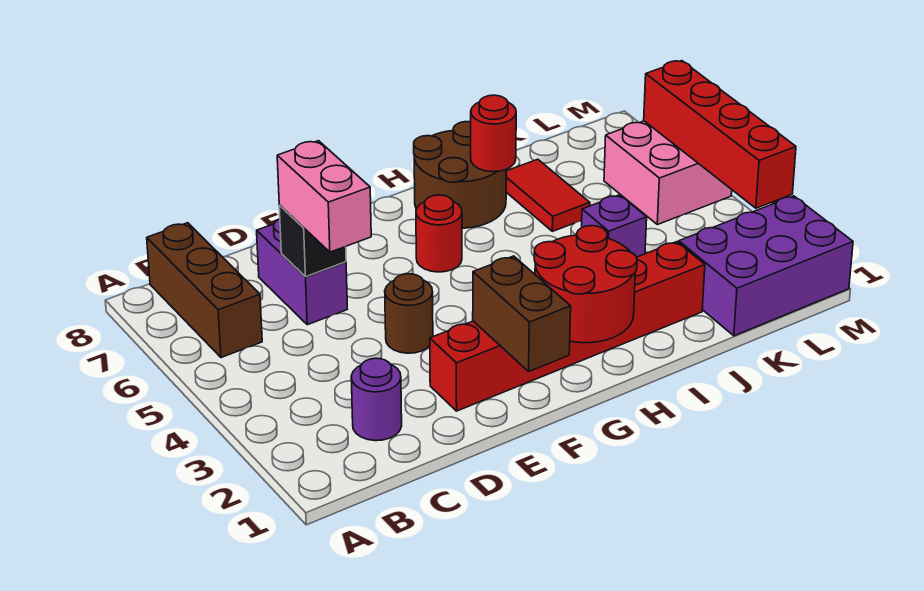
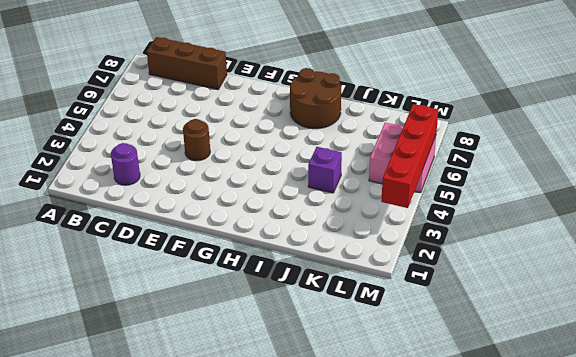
brown 1x3 brick [147,37,227,89] -> brown 1x3 brick turned to [147,223,262,358]
none -> purple 1x2 brick [257,219,347,325]
none -> red 1x6 brick [430,242,705,411]
none -> red 1x1 round brick [416,195,462,272]

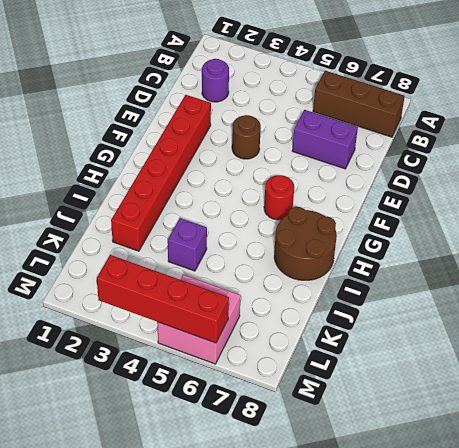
none -> red 1x2 tile [506,159,590,231]
none -> purple 2x3 brick [679,196,853,336]
none -> black 1x1 brick [279,205,346,277]

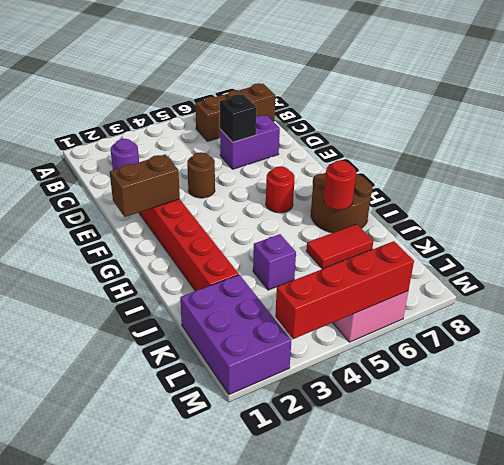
none -> red 2x2 round brick [534,226,637,343]
none -> pink 1x2 brick [277,141,371,252]

